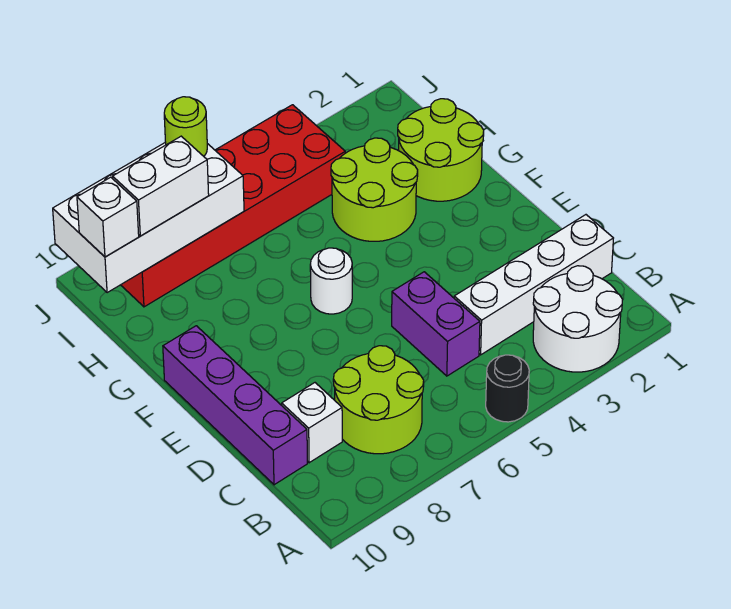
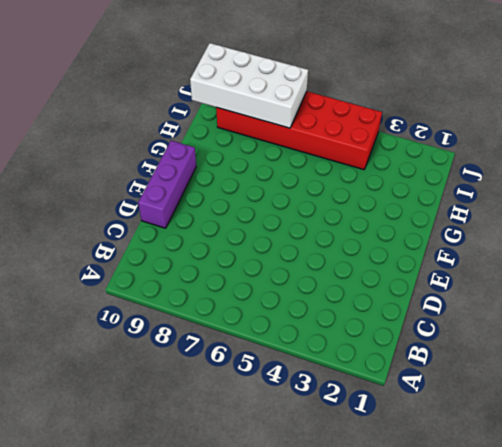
purple 1x3 brick [138,141,196,228] -> purple 1x4 brick [163,326,307,485]
none -> white 2x2 round brick [533,266,623,372]
none -> black 1x1 round brick [486,355,529,422]
none -> lime 2x2 round brick [333,346,424,454]

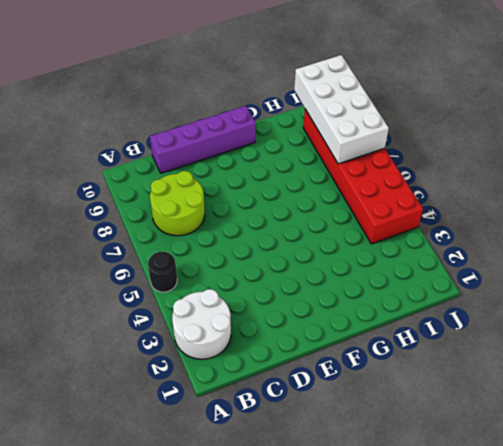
none -> white 1x4 brick [454,215,613,355]
none -> purple 1x2 brick [392,272,480,376]
none -> white 1x1 brick [282,383,342,463]

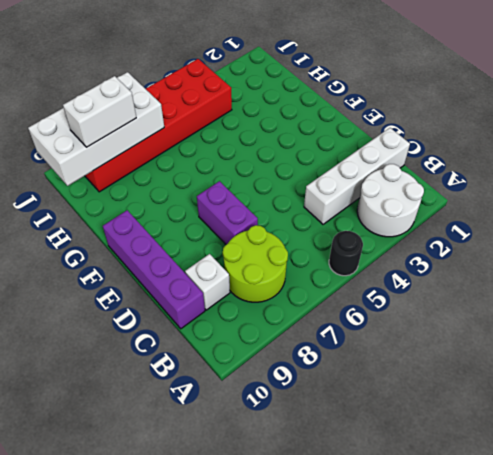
purple 1x2 brick [197,181,258,244] -> purple 1x2 brick moved to [392,272,480,376]
none -> white 1x1 round brick [310,248,352,314]
none -> lime 2x2 round brick [398,99,484,201]
none -> lime 2x2 round brick [331,138,418,241]

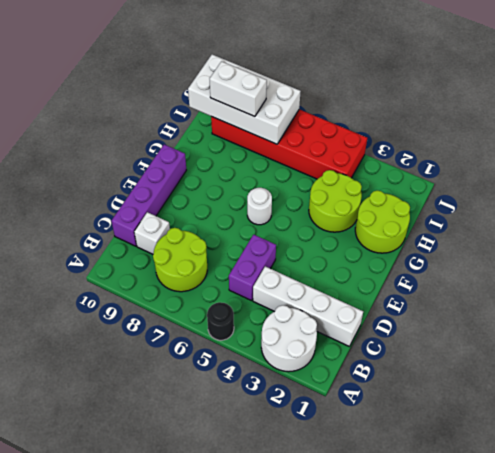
none -> white 1x1 brick [77,177,139,257]
none -> lime 1x1 round brick [164,97,207,156]

